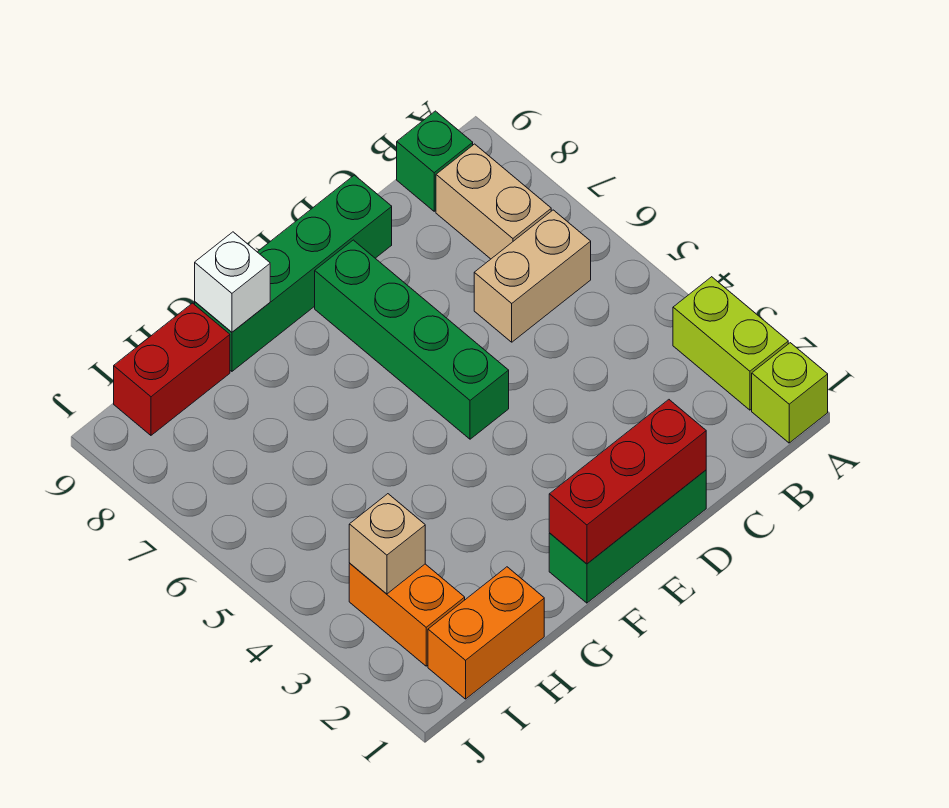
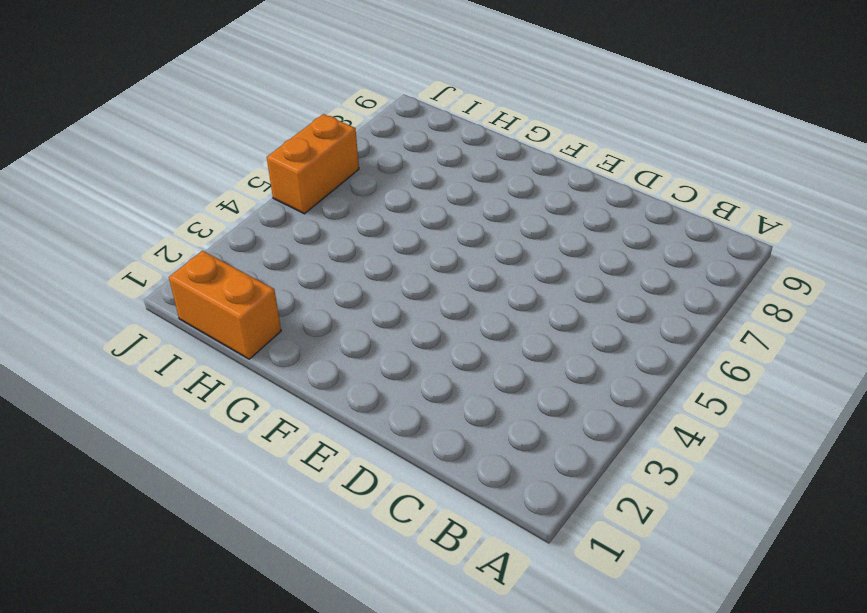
orange 1x2 brick [267,114,359,214] -> orange 1x2 brick moved to [349,564,465,666]
none -> lime 1x1 brick [752,343,828,443]
none -> lime 1x2 brick [673,277,788,410]
none -> tan 1x2 brick [474,210,591,342]

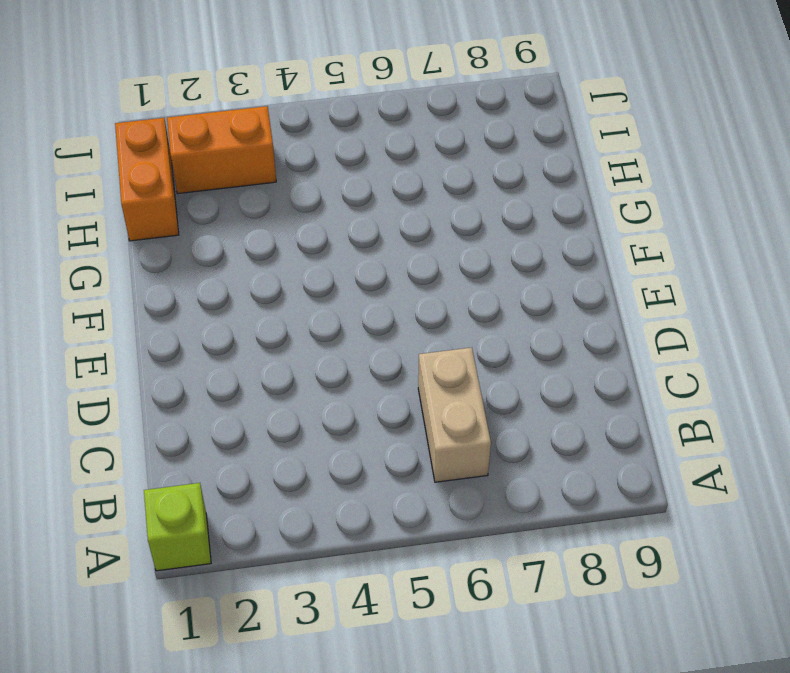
none -> lime 1x2 brick [673,277,788,410]
none -> tan 1x2 brick [436,144,551,259]
none -> green 1x1 brick [397,111,473,211]

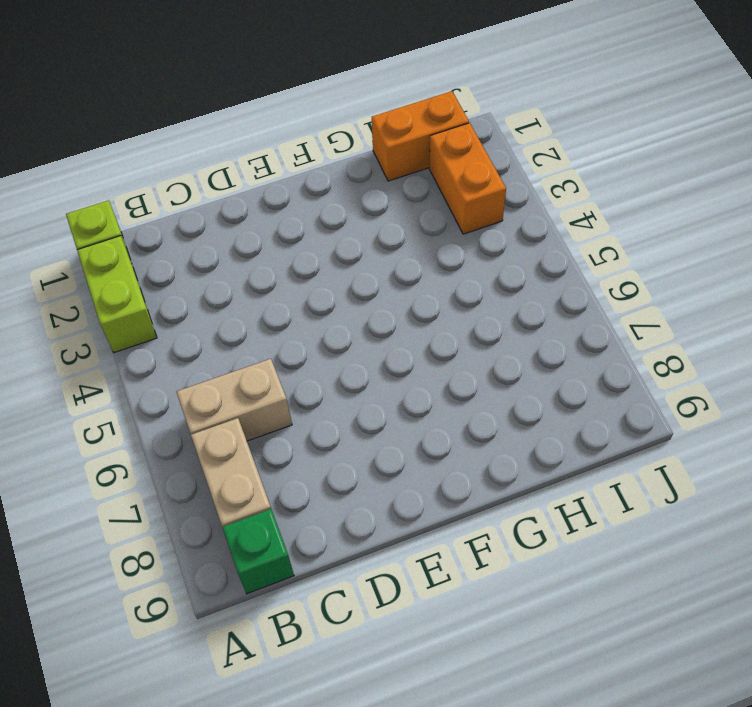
none -> green 1x3 brick [549,470,706,603]
none -> green 1x4 brick [195,175,392,371]
none -> green 1x4 brick [315,240,509,439]

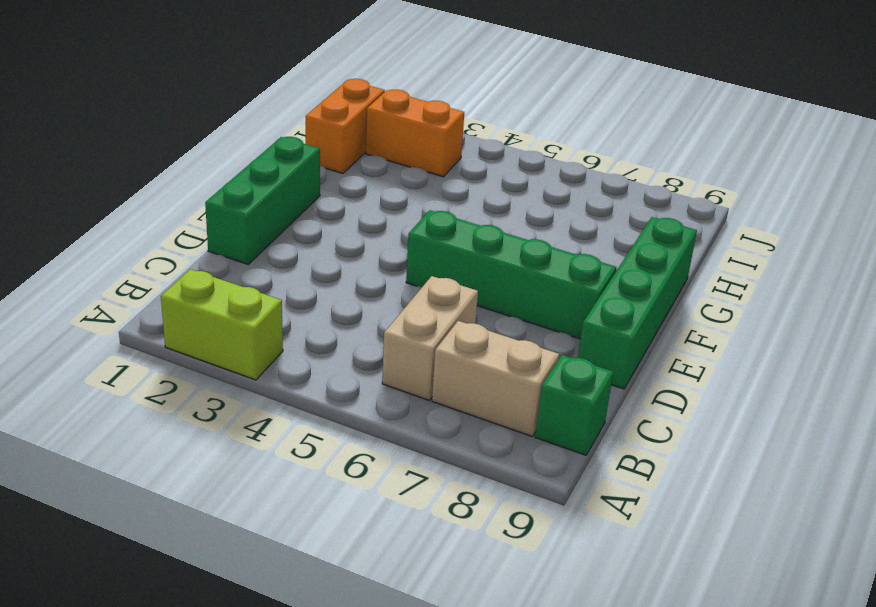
none -> lime 1x1 brick [752,343,828,443]
none -> red 1x2 brick [114,303,230,435]
none -> red 1x3 brick [549,400,706,564]

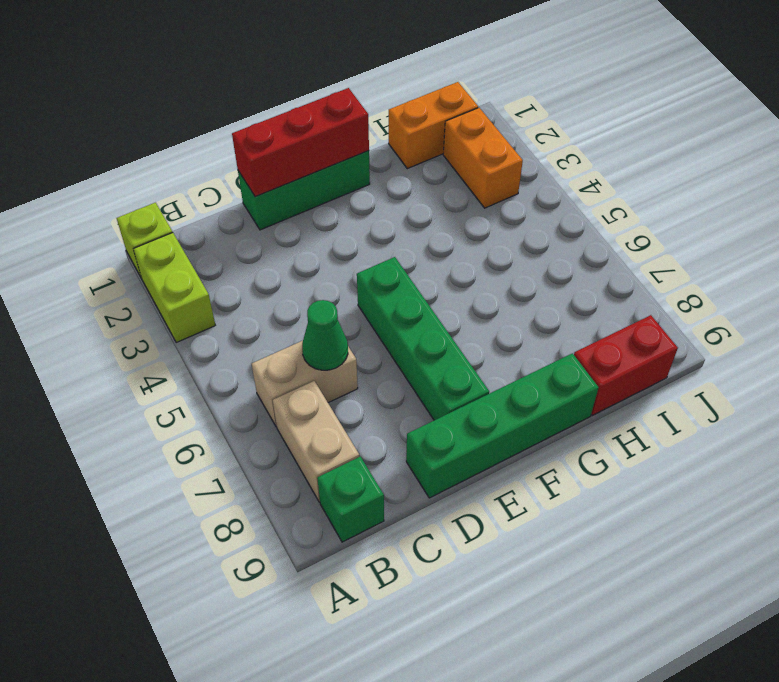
green 1x1 cone [302,300,348,370] -> none
none -> white 1x1 brick [195,232,270,332]
none -> tan 1x1 brick [349,494,425,594]

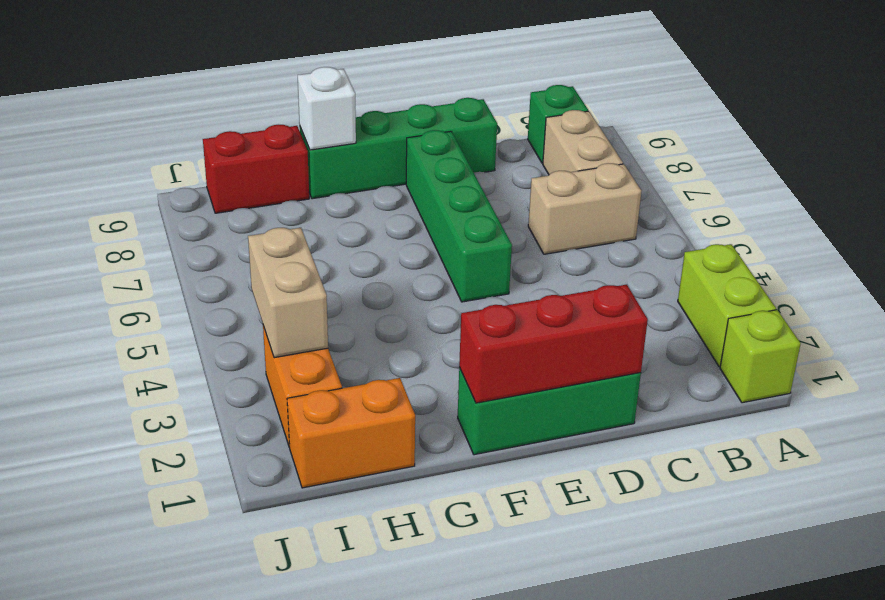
tan 1x2 brick [248,228,328,358] -> tan 1x1 brick [349,494,425,594]

